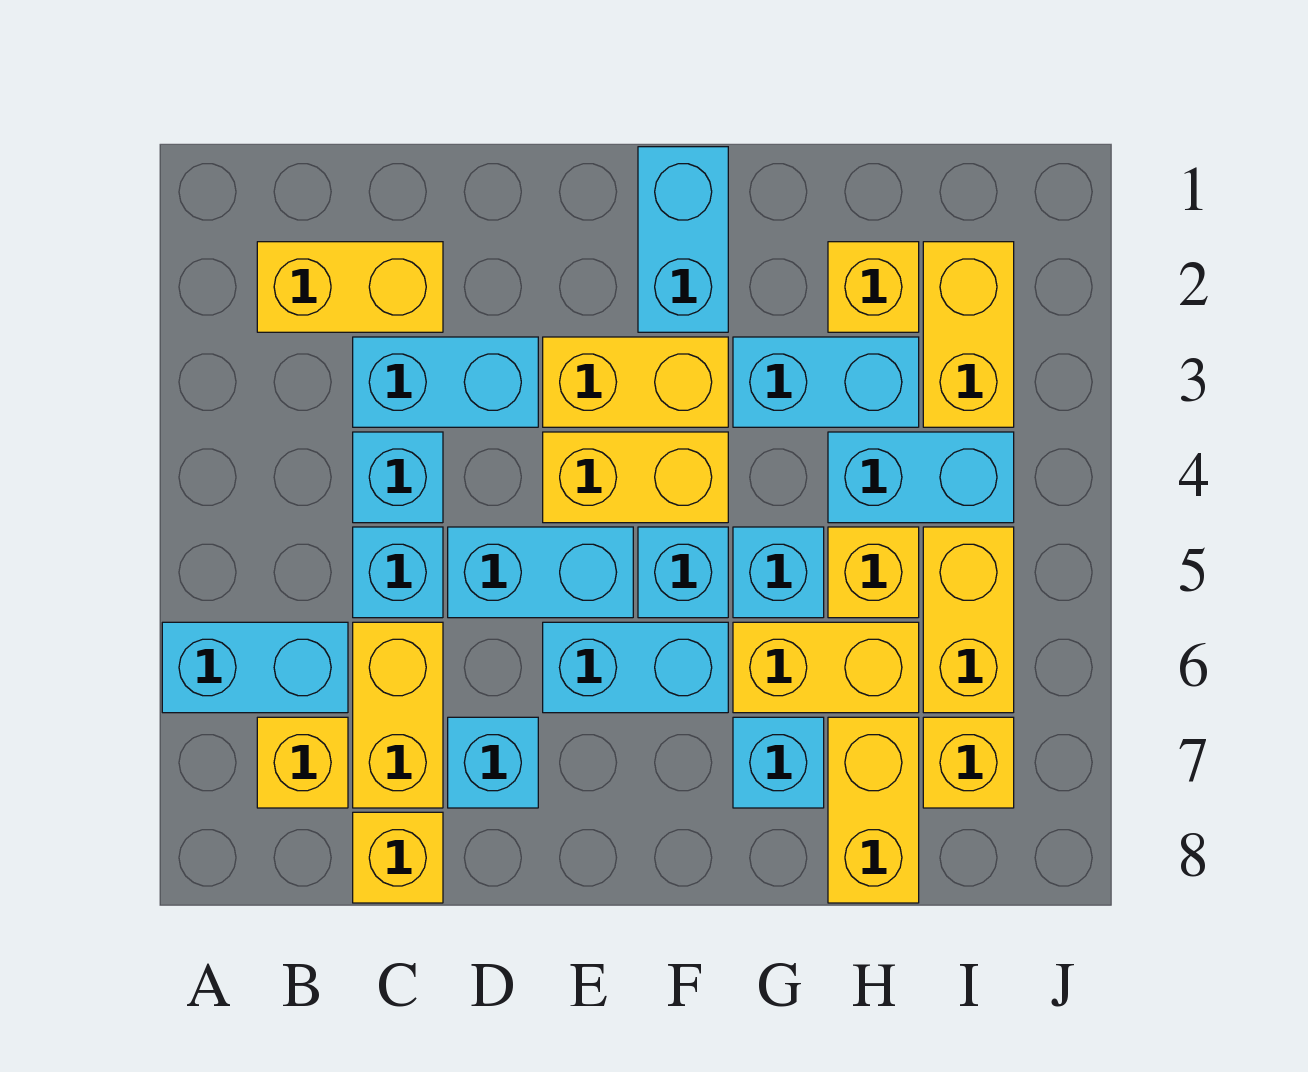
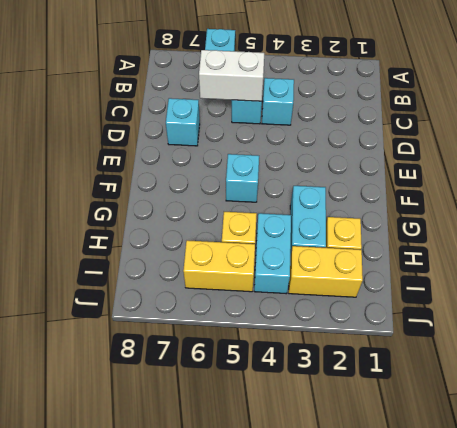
white 1x2 brick [199,50,264,101] -> none
none -> yellow 1x2 brick [257,242,443,332]
none -> yellow 1x1 brick [257,717,348,808]
none -> cyan 1x2 brick [353,337,538,427]

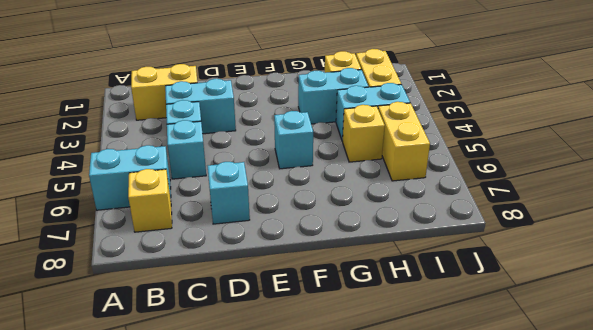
none -> yellow 1x2 brick [353,622,443,808]
none -> yellow 1x1 brick [353,812,443,903]
none -> cyan 1x2 brick [448,527,633,618]

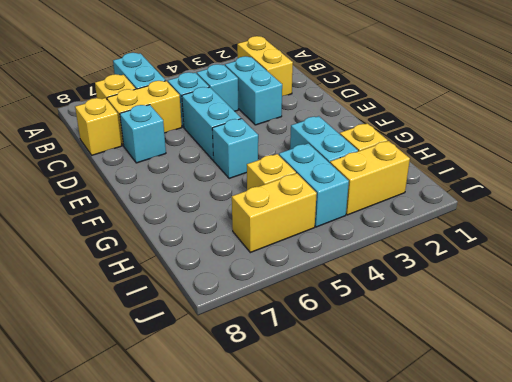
none -> yellow 1x2 brick [543,337,728,427]
none -> yellow 1x2 brick [543,432,728,523]
none -> cyan 1x2 brick [543,622,728,713]

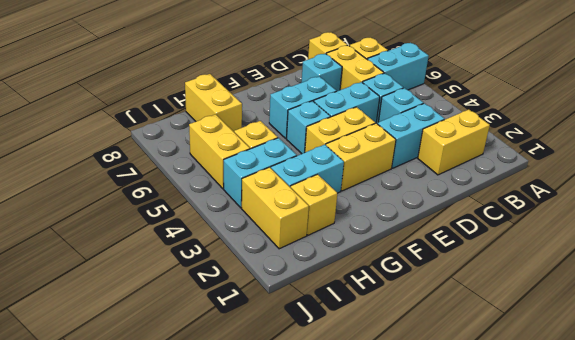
none -> cyan 1x2 brick [638,147,728,332]
none -> cyan 1x1 brick [733,527,824,618]
none -> yellow 1x2 brick [733,622,919,713]

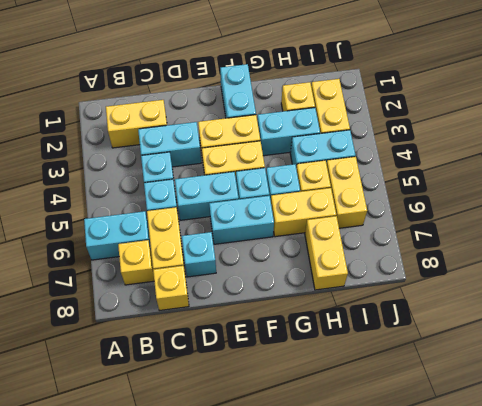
none -> cyan 1x1 brick [733,717,824,808]
none -> yellow 1x1 brick [923,717,1014,808]

